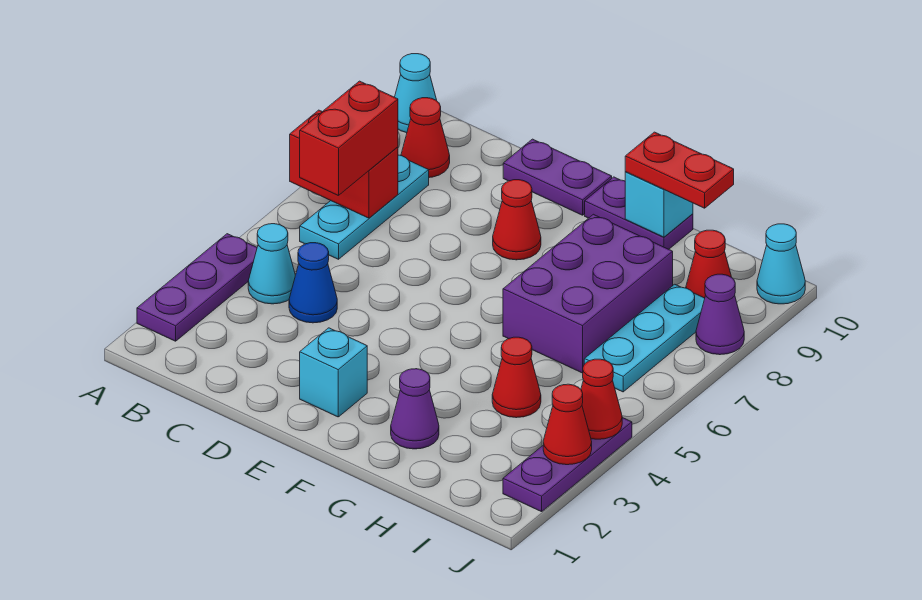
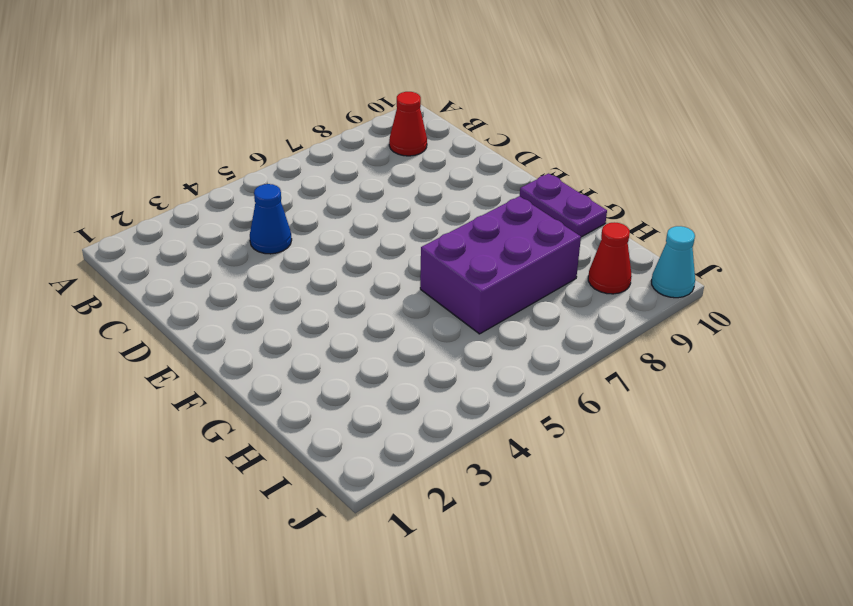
none -> purple 1x3 plate [137,234,257,341]
none -> cyan 1x1 cone [395,54,437,133]
none -> cyan 1x1 cone [248,224,295,304]

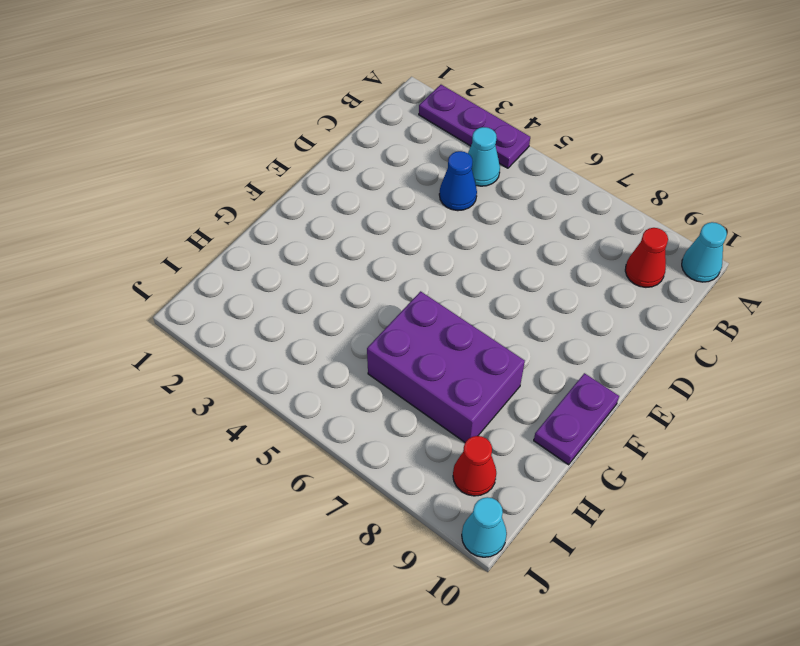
none -> cyan 1x3 plate [300,155,429,259]
none -> purple 1x2 plate [503,139,612,215]
none -> cyan 1x1 brick [300,328,367,417]

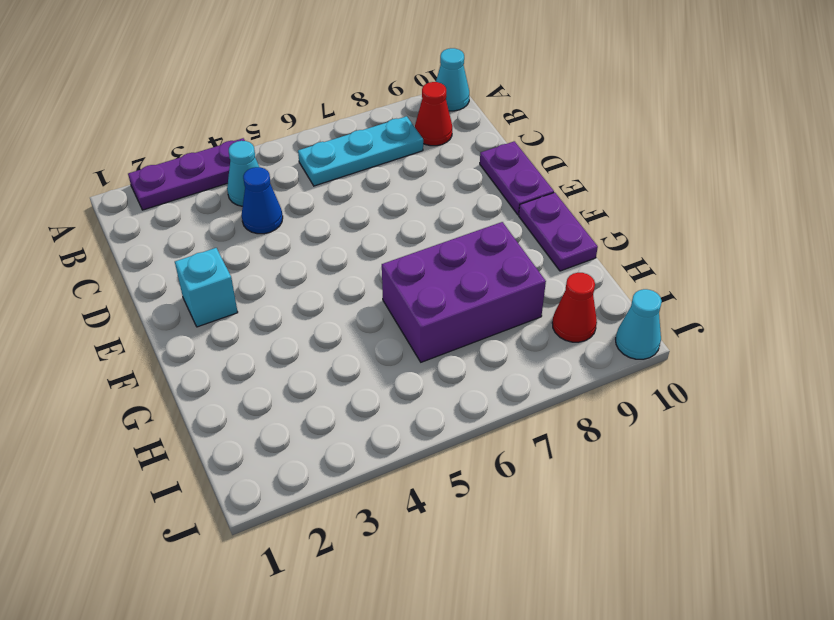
none -> red 1x1 cone [493,180,541,260]
none -> purple 1x1 cone [391,369,439,449]
none -> red 1x1 cone [492,337,541,418]

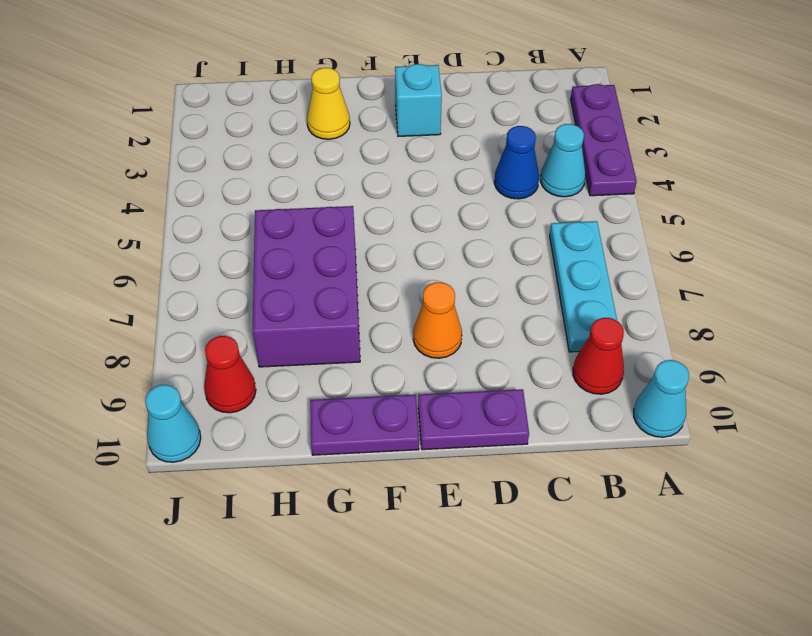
orange 1x1 cone [413,282,462,358] -> red 1x1 cone [493,180,541,260]
yellow 1x1 cone [307,68,350,139] -> purple 1x1 cone [391,369,439,449]
none -> red 1x1 cone [492,337,541,418]
none -> cyan 1x3 plate [584,284,705,392]
none -> purple 1x3 plate [503,418,632,512]

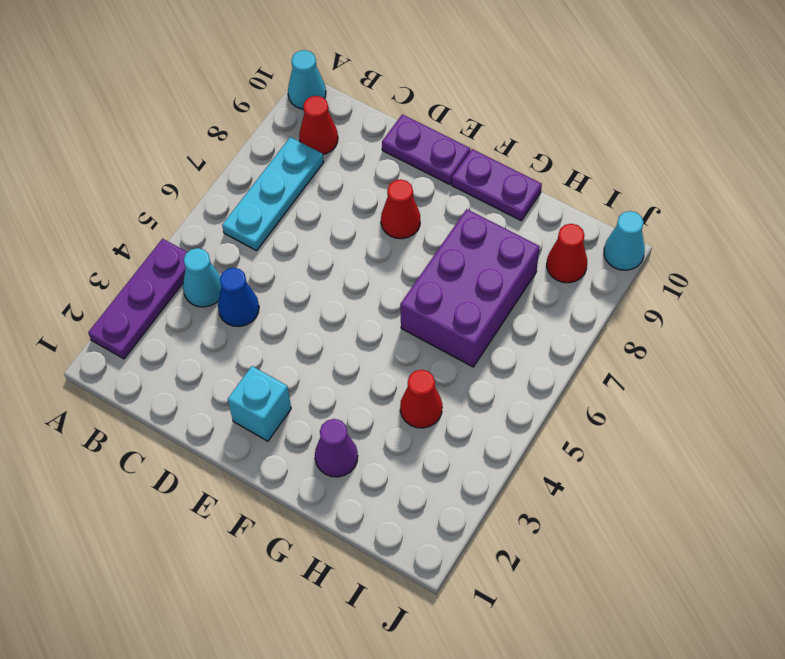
none -> cyan 1x3 plate [584,284,705,392]
none -> purple 1x3 plate [503,418,632,512]
none -> purple 1x1 cone [696,274,744,355]

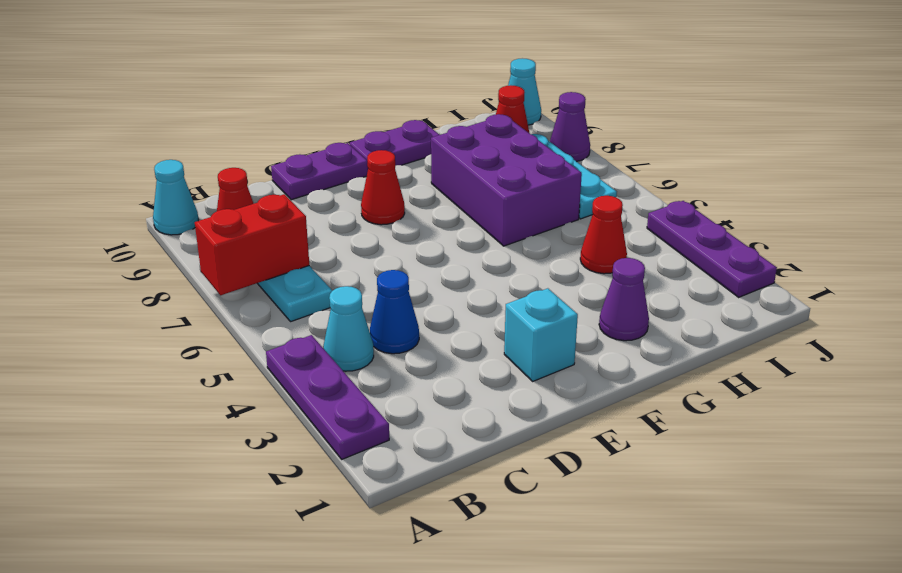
none -> cyan 1x1 brick [625,172,693,237]
none -> red 1x1 cone [543,384,592,465]
none -> red 1x1 cone [581,359,622,439]

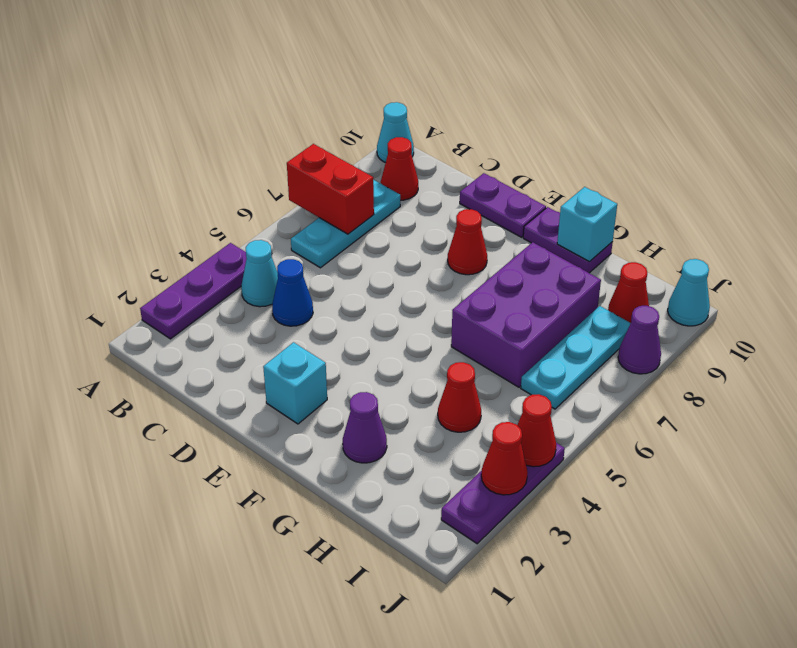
none -> red 1x2 brick [300,81,398,196]
none -> red 1x2 plate [625,132,734,208]

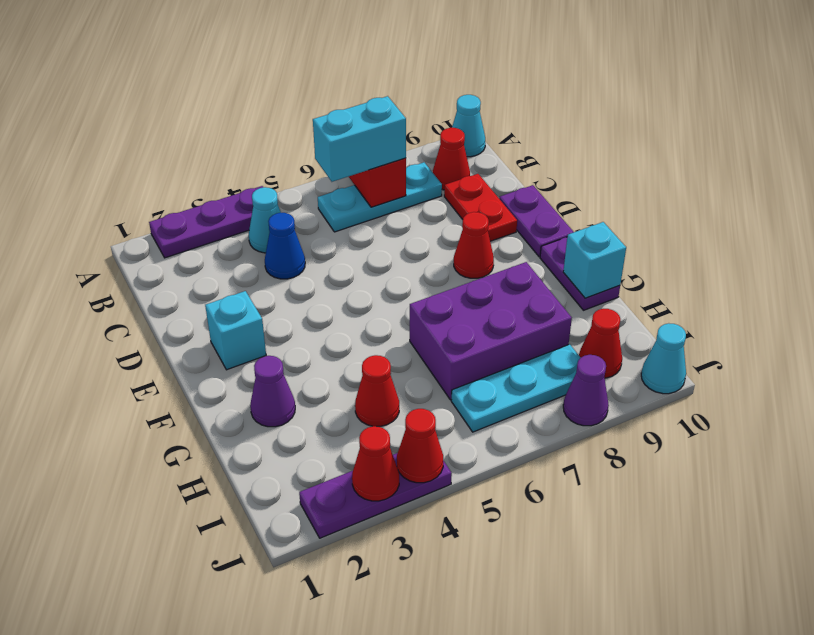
cyan 1x2 brick [313,96,406,182] -> red 1x2 brick [300,81,398,196]
red 1x2 plate [444,174,517,241] -> red 1x2 plate moved to [625,132,734,208]

